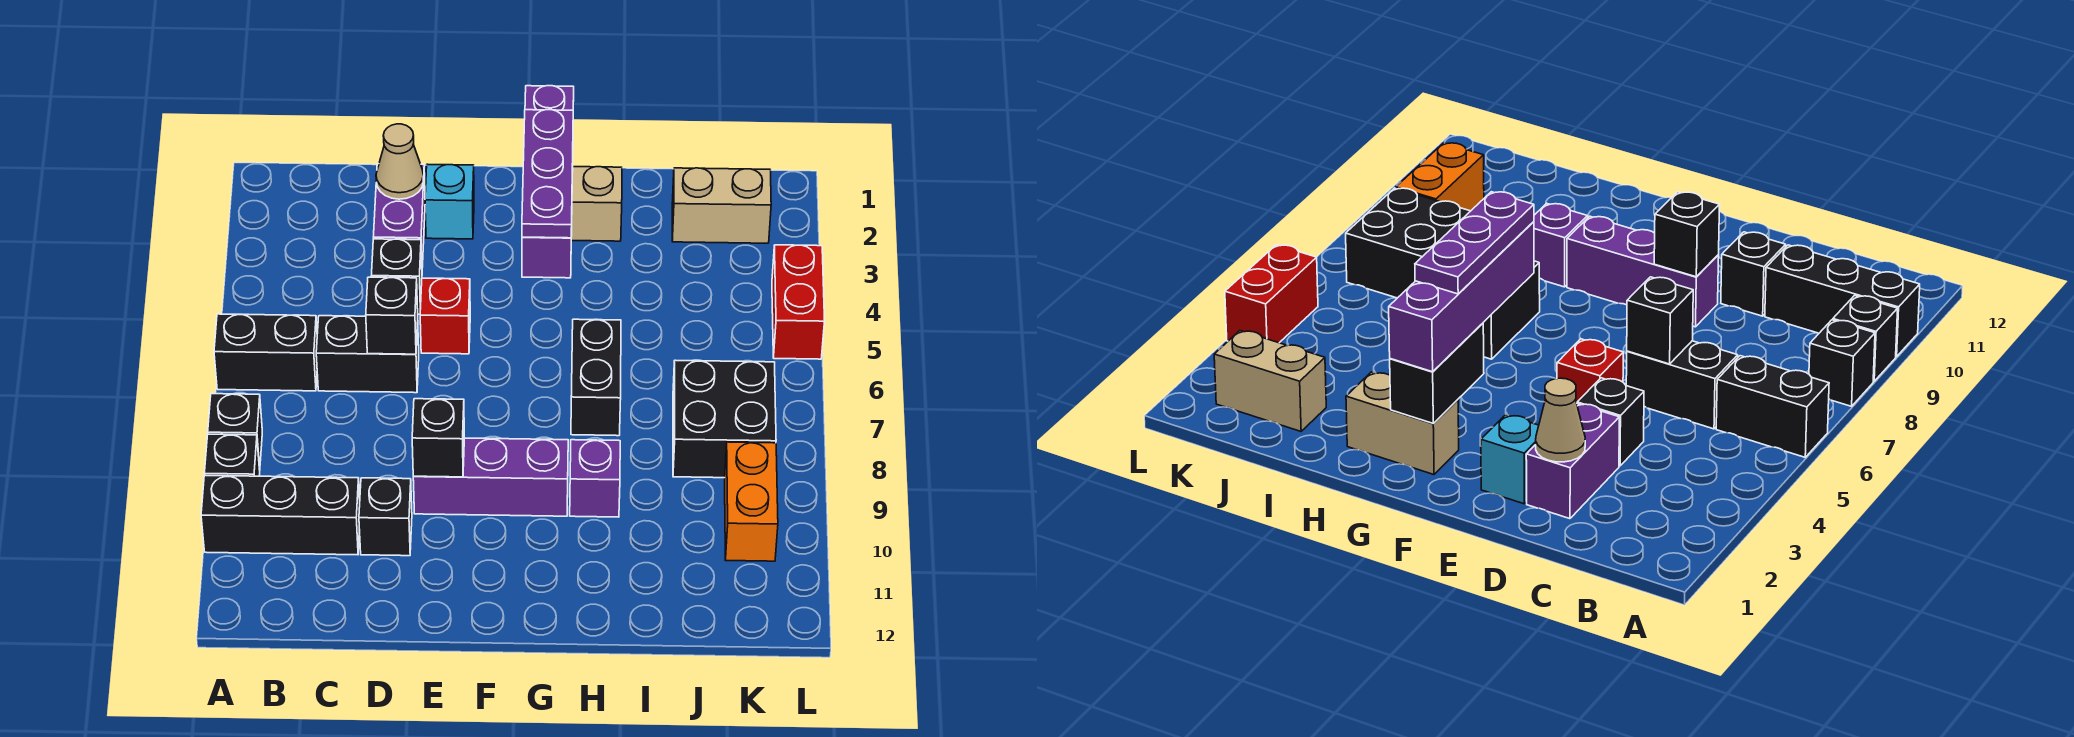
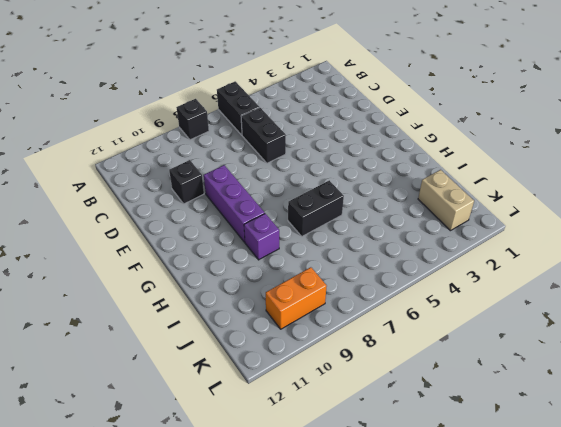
none -> black 1x1 brick [204,434,260,476]
none -> black 1x3 brick [201,475,360,555]
none -> purple 1x2 brick [373,164,425,267]

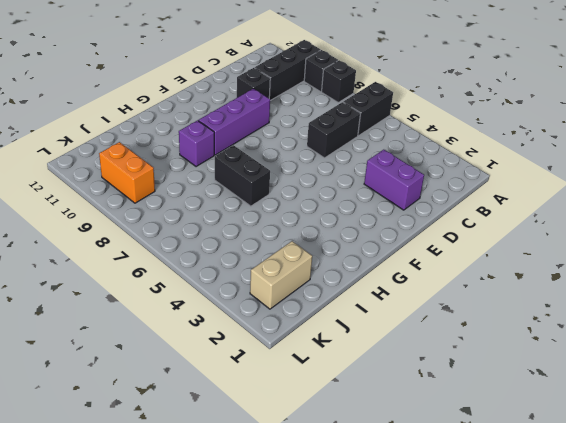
none -> black 1x1 brick [372,239,422,314]
none -> cyan 1x1 brick [425,164,474,239]
none -> red 1x1 brick [420,278,470,354]

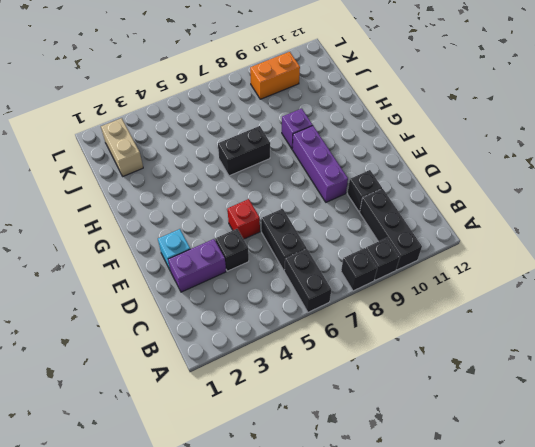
none -> tan 1x2 brick [571,167,622,241]
none -> black 2x2 brick [673,360,776,478]
none -> red 1x2 brick [772,245,825,359]

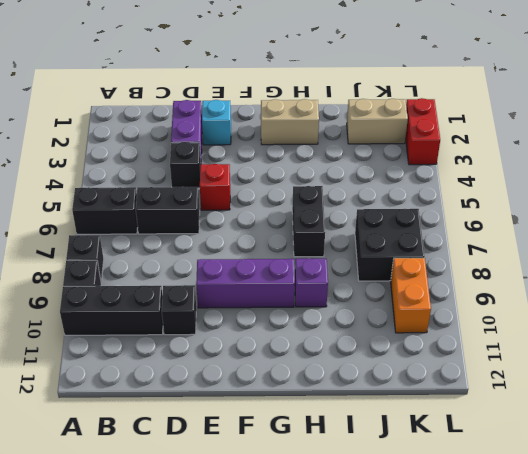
red 1x2 brick [405,98,440,165] -> red 1x2 brick moved to [772,245,825,359]
none -> tan 1x1 cone [376,124,424,199]
none -> black 1x1 brick [366,277,418,354]
none -> black 1x1 brick [412,399,464,477]

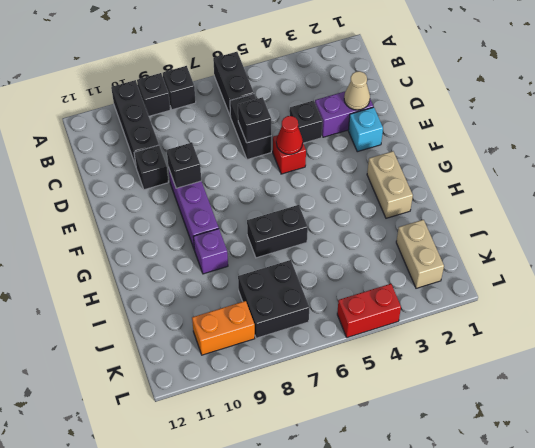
red 1x1 cone [276,116,303,155] -> none
none -> black 1x2 brick [1390,323,1484,424]
none -> purple 1x4 brick [522,86,574,278]
none -> purple 1x3 plate [522,110,573,238]

